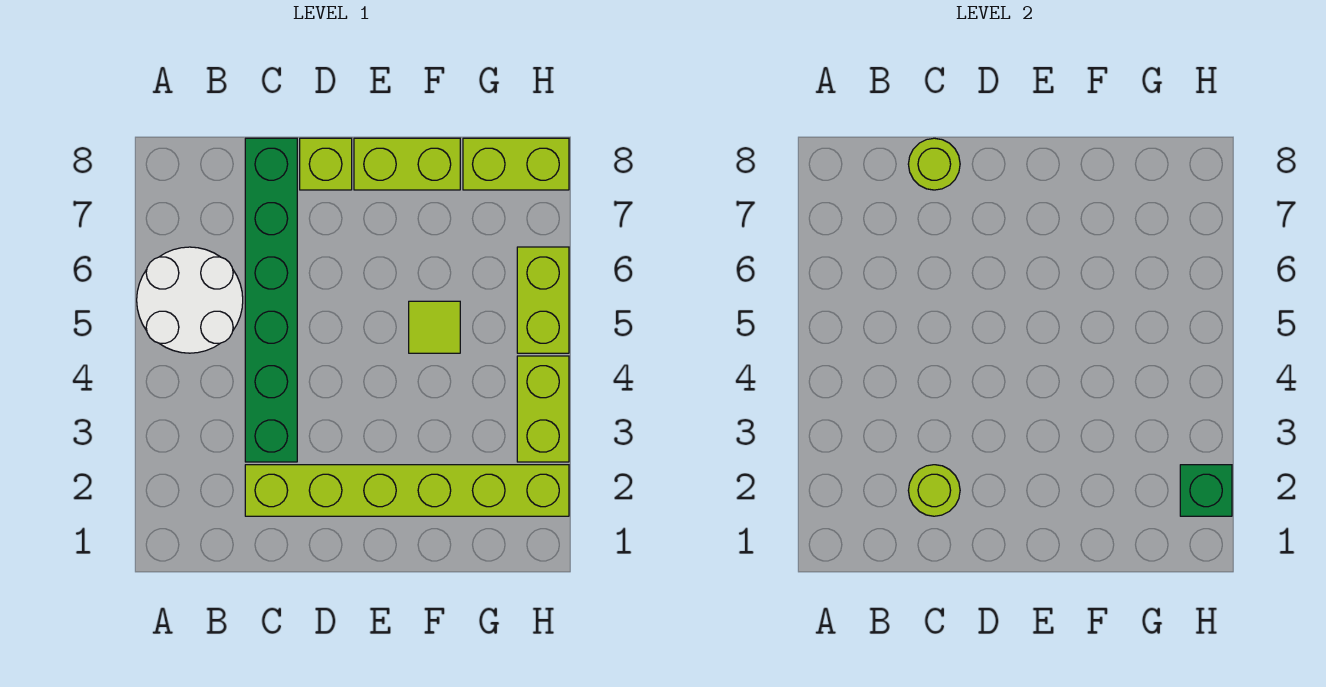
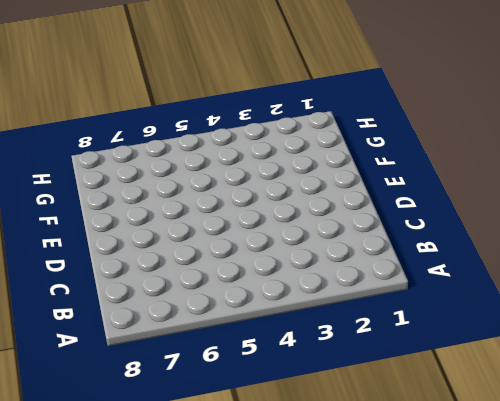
none -> white 2x2 round brick [137,247,243,353]
none -> lime 1x6 brick [245,465,569,516]
none -> green 1x6 brick [245,138,297,462]

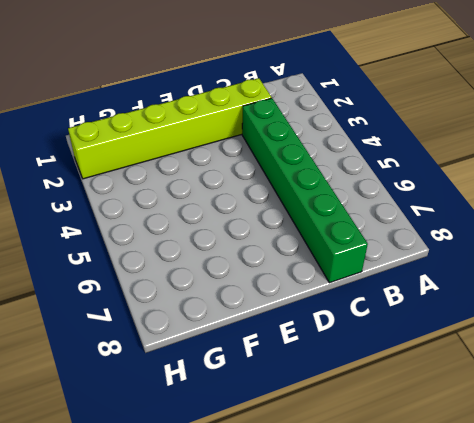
none -> white 2x2 round brick [137,247,243,353]
none -> lime 1x1 brick [300,138,352,190]
none -> lime 1x2 brick [354,138,460,190]

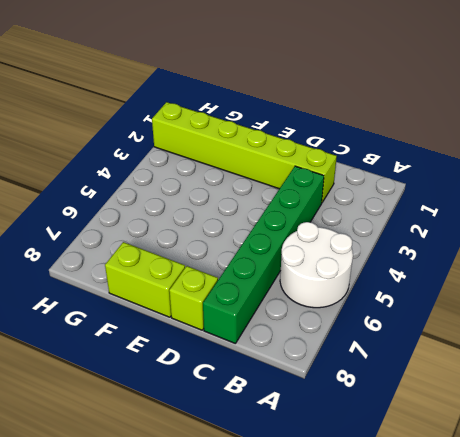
none -> lime 1x1 tile [409,301,460,353]
none -> lime 1x2 brick [463,138,569,190]
none -> lime 1x2 brick [517,356,569,462]

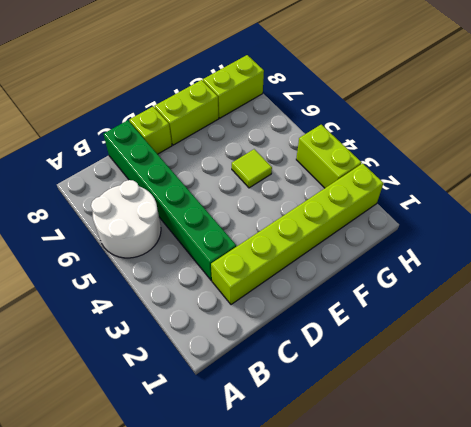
none -> lime 1x2 brick [517,247,569,353]
none -> lime 1x1 round brick [908,465,960,516]
none -> lime 1x1 round brick [908,138,960,190]

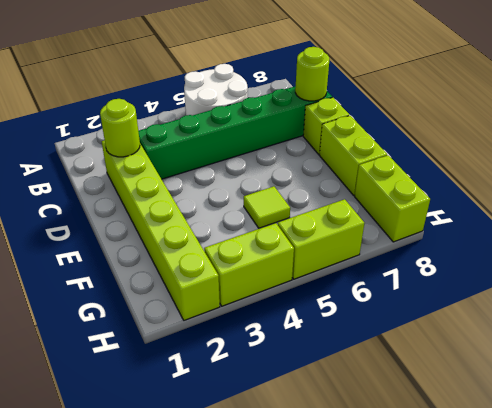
none -> green 1x1 brick [1180,465,1232,516]

